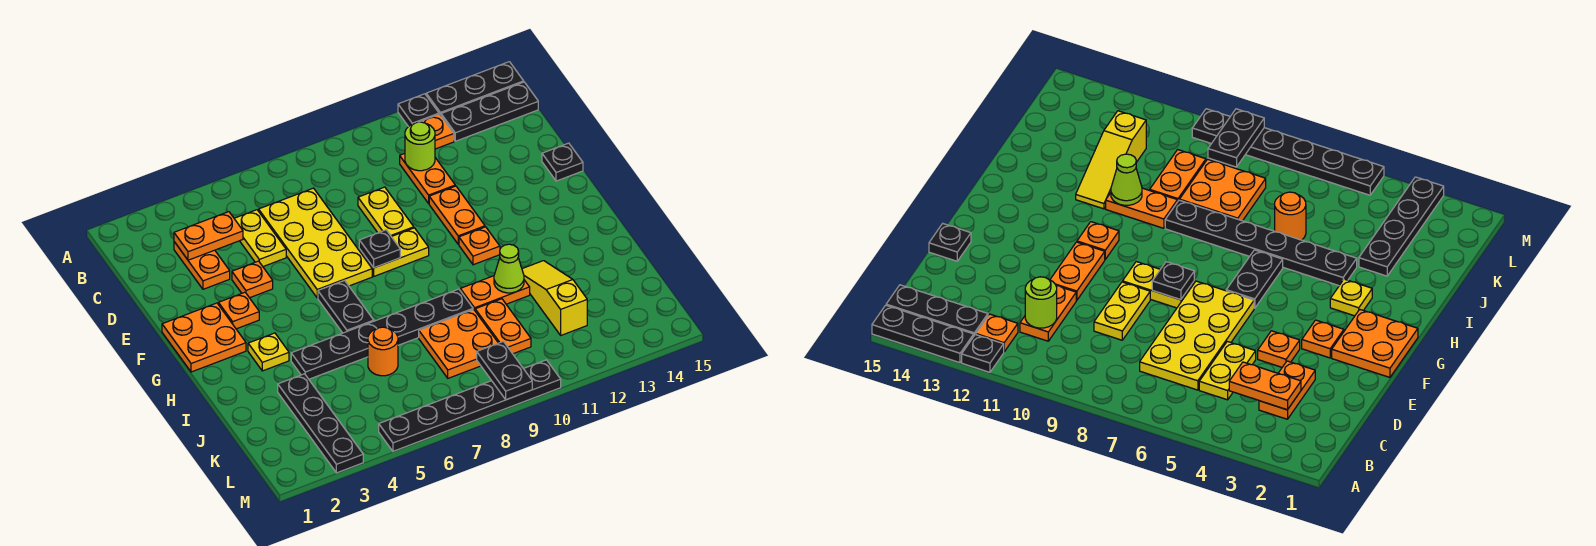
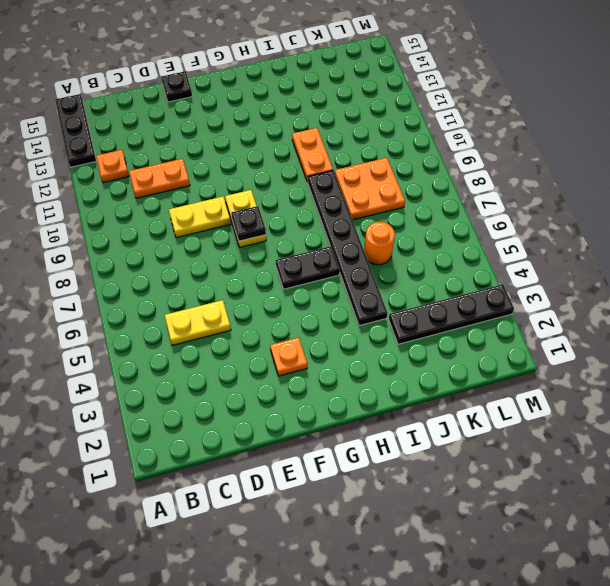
none -> black 1x1 plate [398,94,439,127]
none -> black 1x3 plate [441,82,538,141]
none -> orange 1x2 plate [174,242,230,289]
none -> yellow 2x4 plate [259,188,372,298]

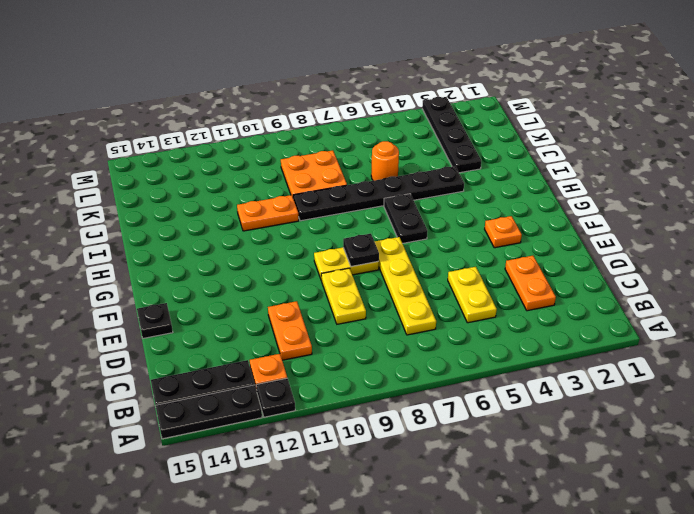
yellow 1x4 plate [374,237,436,335] -> yellow 2x4 plate [259,188,372,298]
none -> orange 1x1 plate [232,261,273,298]
none -> orange 1x2 plate [429,186,485,244]
none -> orange 2x2 plate [162,303,246,372]
none -> orange 1x1 plate [459,227,500,265]

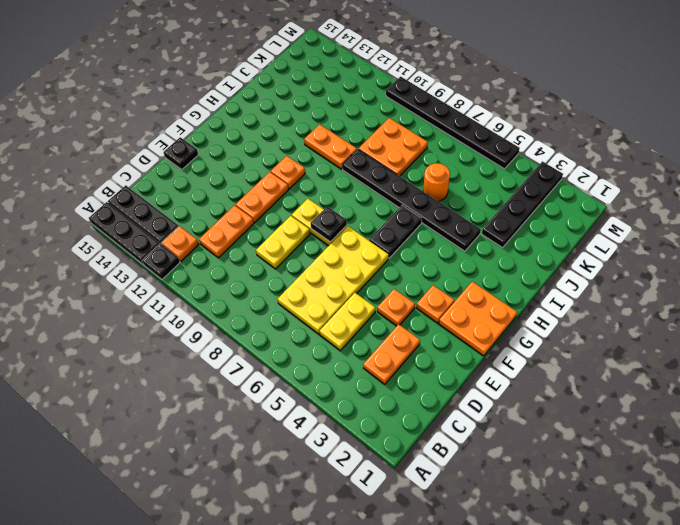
none -> yellow 1x1 plate [248,333,289,371]
none -> yellow 1x3 slope [522,261,587,335]
none -> orange 1x2 plate [475,299,531,354]
none -> orange 1x2 plate [174,212,243,260]

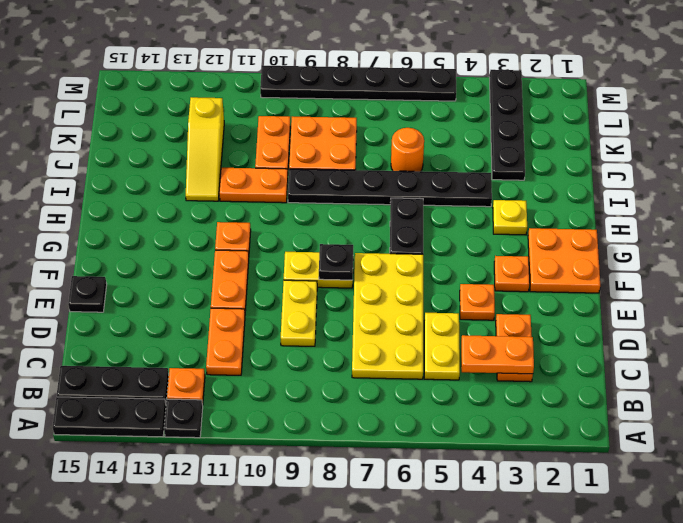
none -> lime 1x1 round brick [405,122,435,171]
none -> lime 1x1 cone [494,244,524,293]
none -> black 1x2 plate [477,341,532,400]

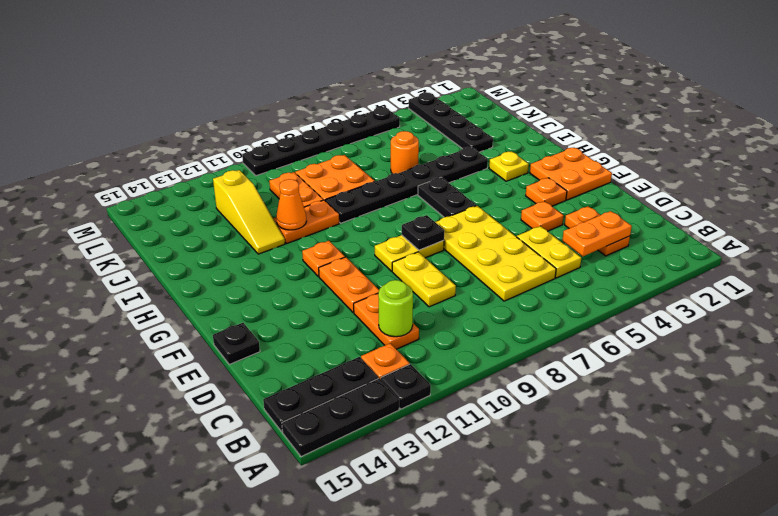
orange 1x1 cone [276,179,306,230] -> lime 1x1 cone [494,244,524,293]
none -> black 1x2 plate [477,341,532,400]

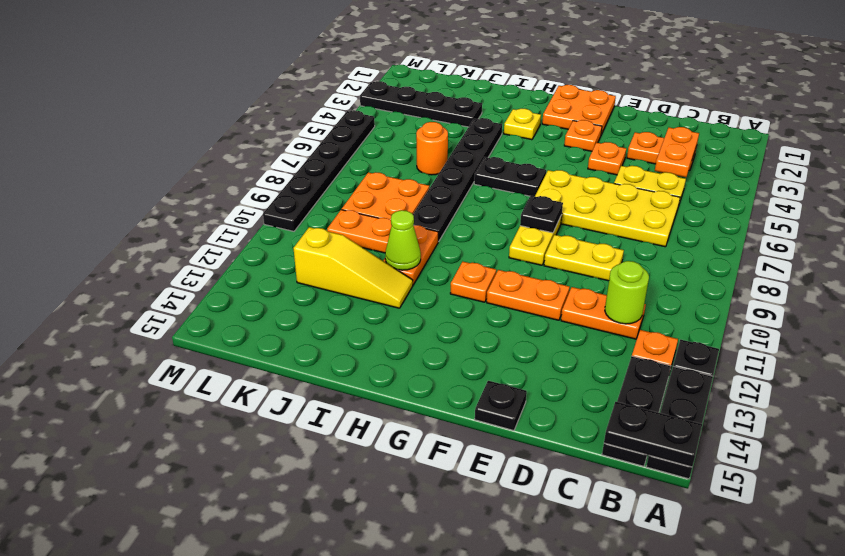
black 1x2 plate [604,402,702,467] -> black 1x2 plate moved to [477,341,532,400]

